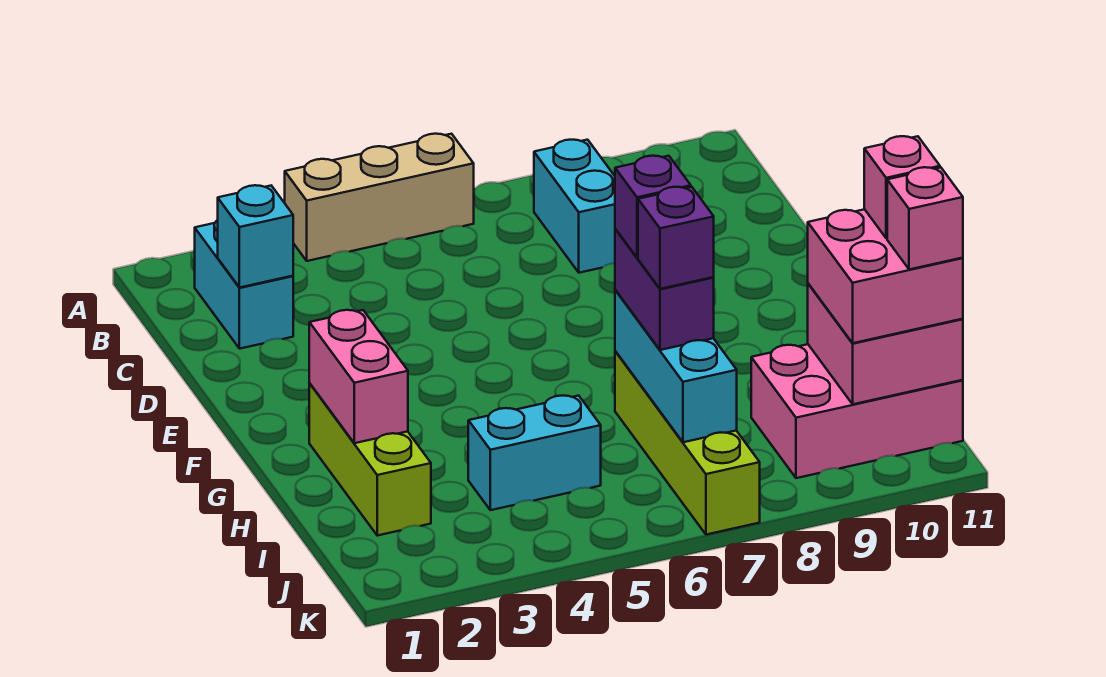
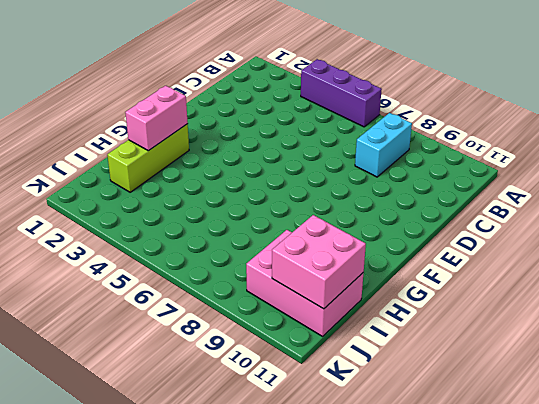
purple 1x3 brick [301,59,382,127] -> tan 1x3 brick [285,134,474,261]
none -> cyan 1x2 brick [195,220,293,349]
none -> lime 1x4 brick [615,351,760,535]
none -> cyan 1x2 brick [468,395,601,510]

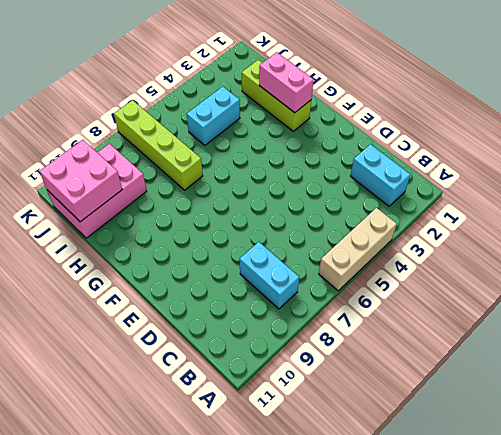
none -> cyan 1x1 brick [218,185,293,288]
none -> cyan 1x3 brick [615,290,737,442]
none -> purple 1x2 brick [615,229,714,350]

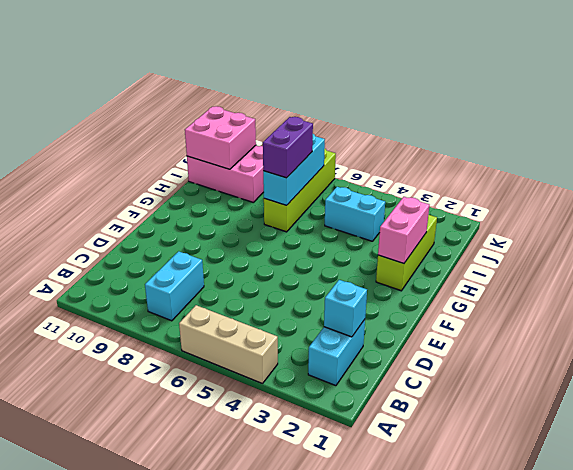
none -> pink 2x2 brick [808,209,963,343]
none -> purple 1x1 brick [615,156,691,258]
none -> purple 1x1 brick [638,187,714,289]

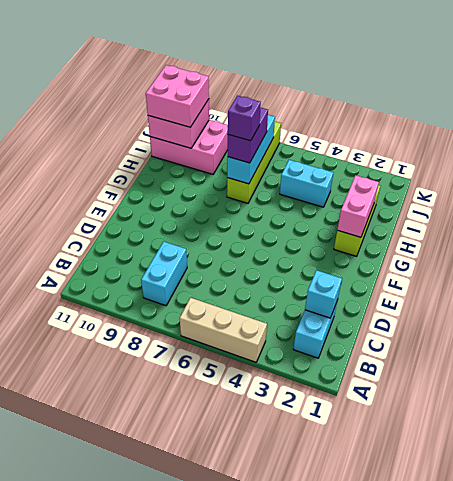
none -> purple 1x1 brick [638,187,714,289]
none -> pink 1x1 brick [864,136,940,238]
none -> pink 1x1 brick [887,167,963,270]

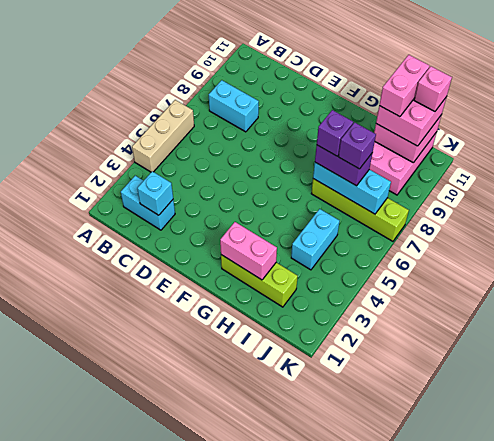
pink 1x2 brick [379,55,429,117] -> pink 1x1 brick [864,136,940,238]

